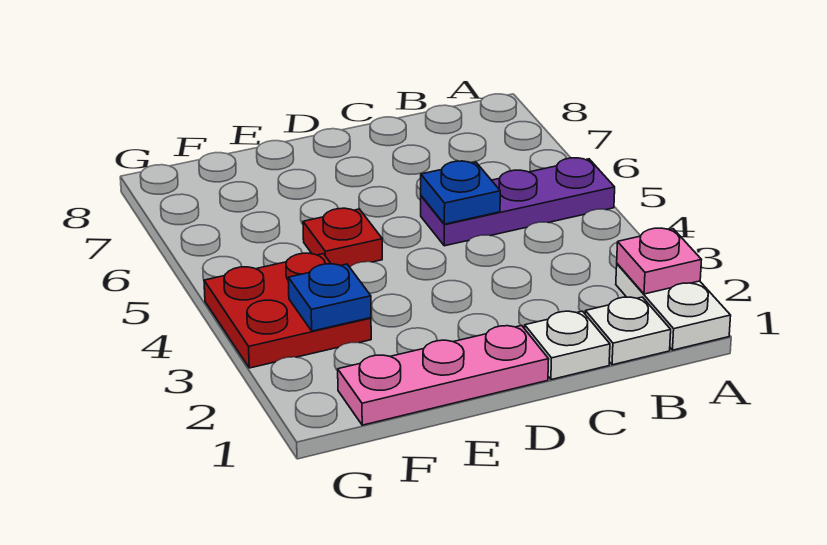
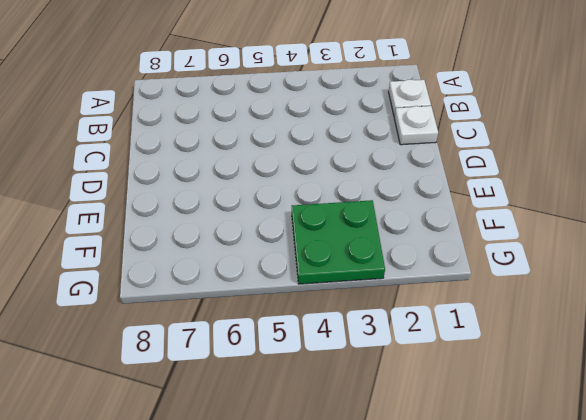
green 2x2 plate [292,200,385,284] -> red 2x2 plate [204,253,371,368]
none -> white 1x2 plate [616,264,731,350]
none -> purple 1x3 plate [421,158,615,246]

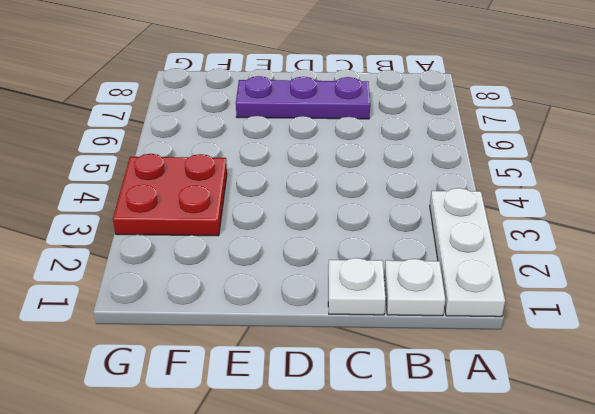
white 1x3 plate [430,188,505,317] -> white 1x2 plate [616,264,731,350]
purple 1x3 plate [236,76,370,119] -> purple 1x3 plate moved to [421,158,615,246]
none -> pink 1x3 plate [338,326,549,425]
none -> red 1x1 plate [303,208,382,267]

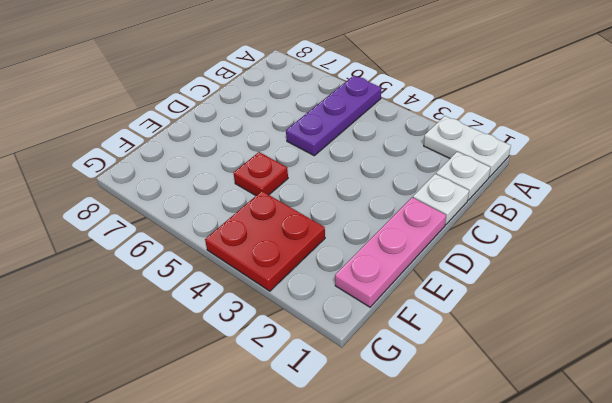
none -> pink 1x1 plate [617,228,701,294]
none -> blue 1x1 plate [421,161,500,224]

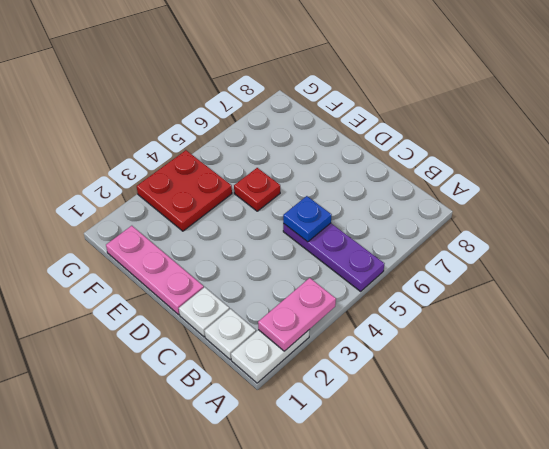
pink 1x2 plate [258,278,336,351] -> pink 1x1 plate [617,228,701,294]
none -> blue 1x1 plate [288,264,371,331]

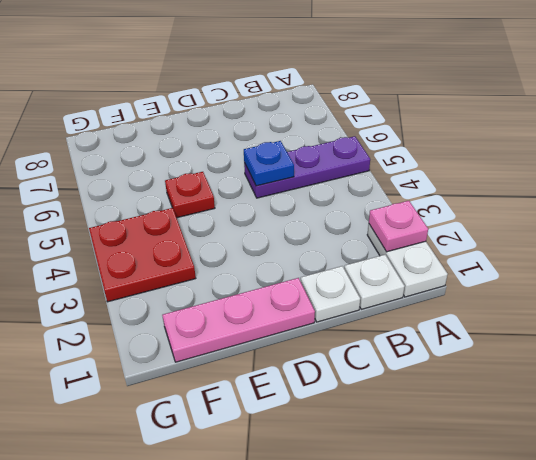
none -> blue 1x1 plate [288,264,371,331]

